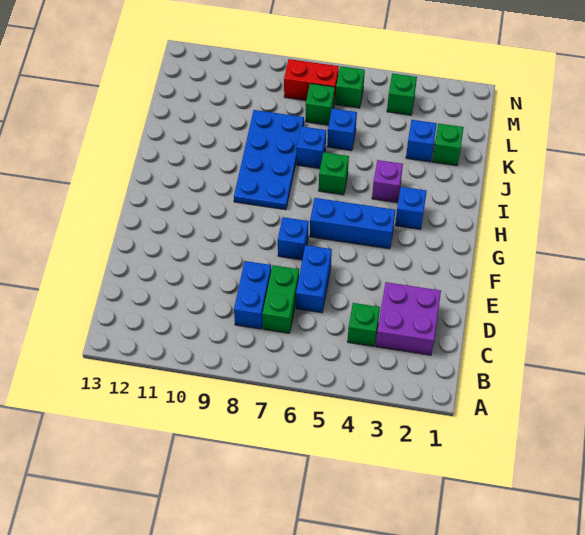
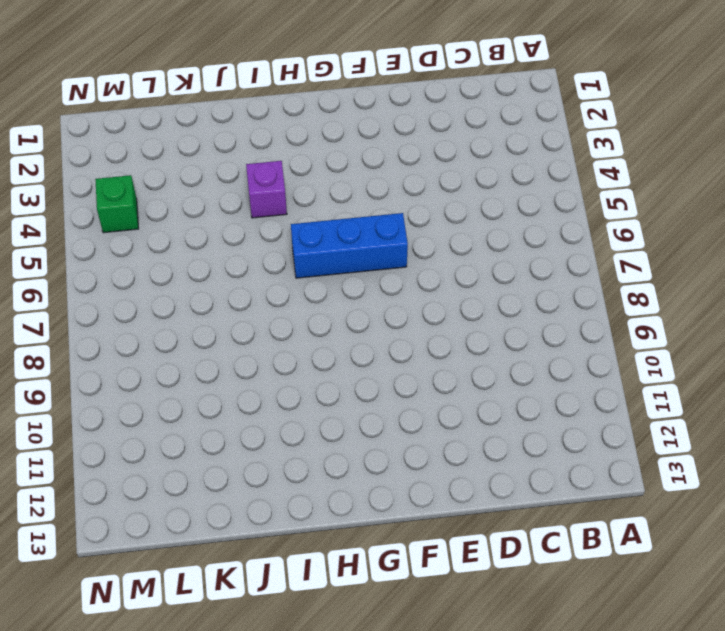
blue 1x3 brick [291,213,408,278] -> blue 1x3 brick turned to [310,198,396,249]
none -> purple 2x2 brick [376,282,441,355]
none -> green 1x1 brick [347,303,380,346]
none -> green 1x2 brick [262,265,299,333]

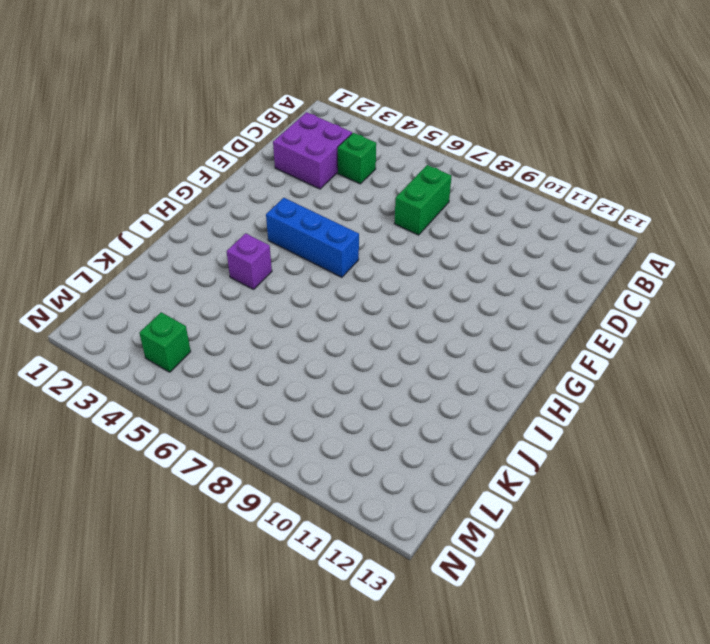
none -> blue 1x2 brick [234,261,271,329]
none -> blue 1x2 brick [296,245,332,313]
none -> blue 1x1 brick [278,217,309,260]

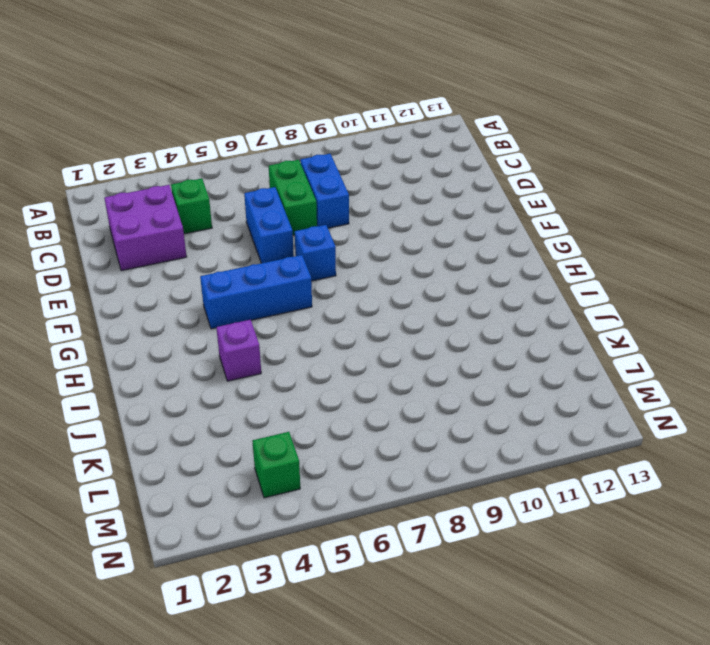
none -> blue 1x1 brick [395,187,427,230]
none -> blue 2x4 plate [234,110,304,210]
none -> green 1x1 brick [319,152,349,195]

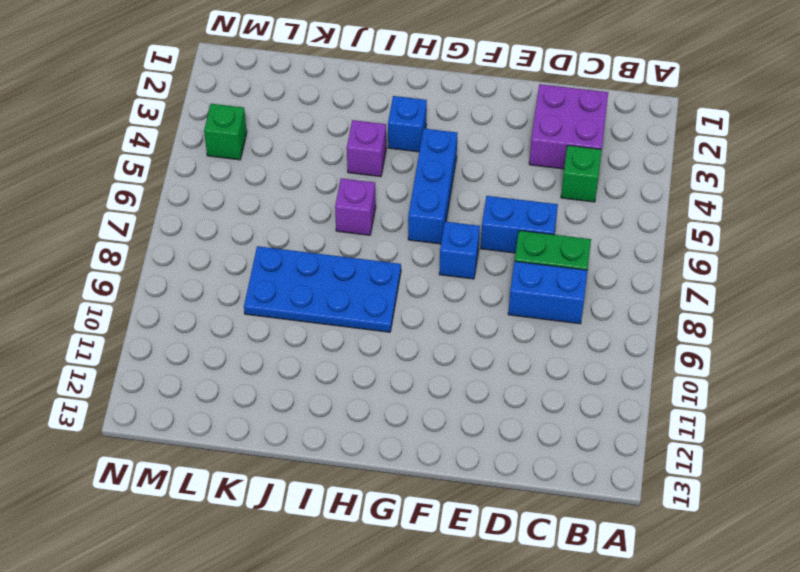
purple 1x1 brick [335,178,376,235] -> green 1x1 brick [319,152,349,195]
none -> blue 1x1 brick [297,126,326,168]
none -> green 1x1 brick [432,123,464,166]
none -> blue 1x1 brick [406,120,437,162]

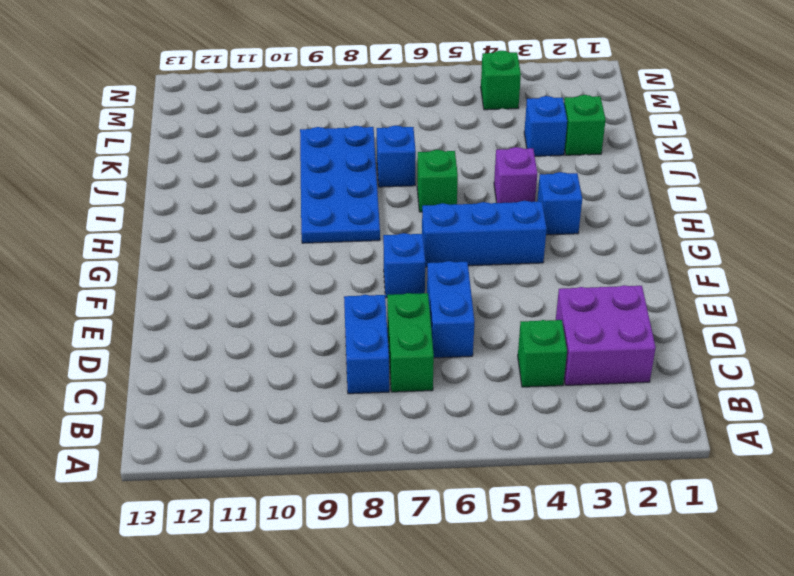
none -> blue 1x1 brick [327,109,357,151]
none -> green 1x1 brick [305,84,335,125]
none -> green 1x1 brick [335,66,365,108]

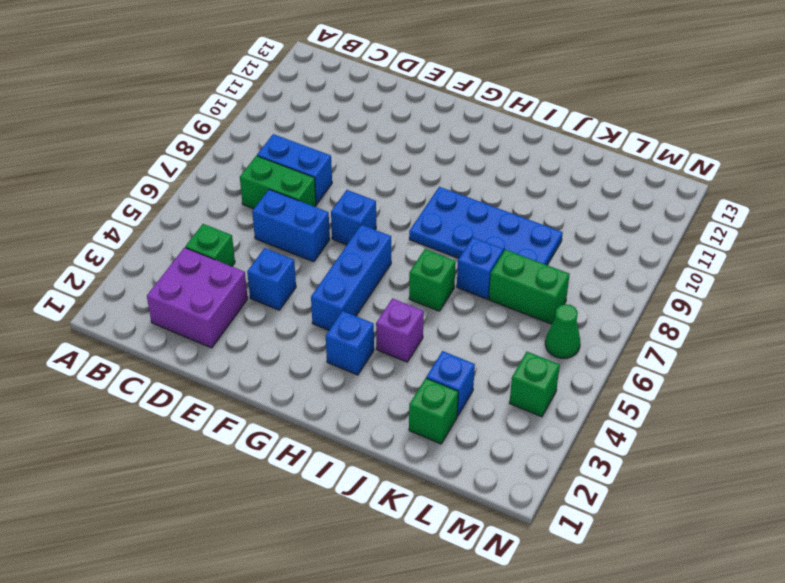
blue 1x1 brick [247,248,296,310] -> blue 1x1 brick moved to [327,109,357,151]
green 1x2 brick [489,250,570,324] -> green 1x1 brick [305,84,335,125]
green 1x1 cone [545,304,580,358] -> green 1x1 brick [335,66,365,108]
none -> red 1x2 brick [284,59,339,102]

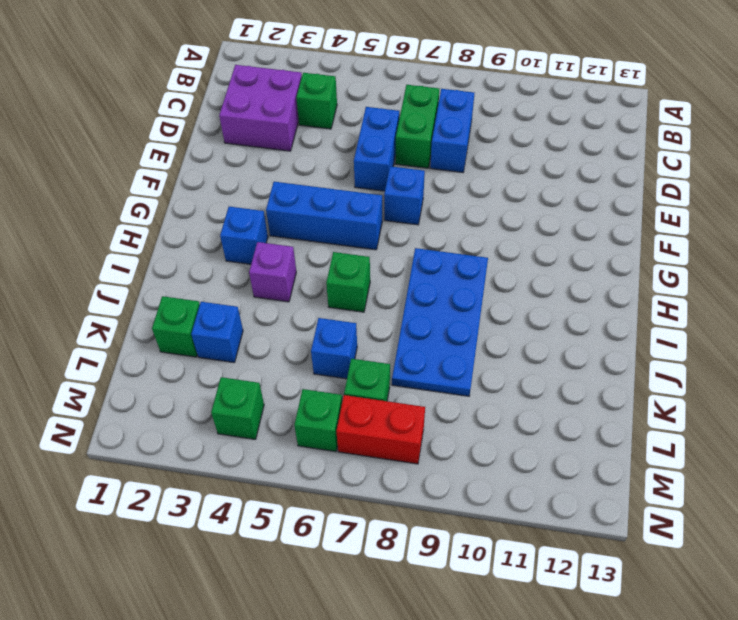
none -> blue 1x1 brick [297,126,326,168]

